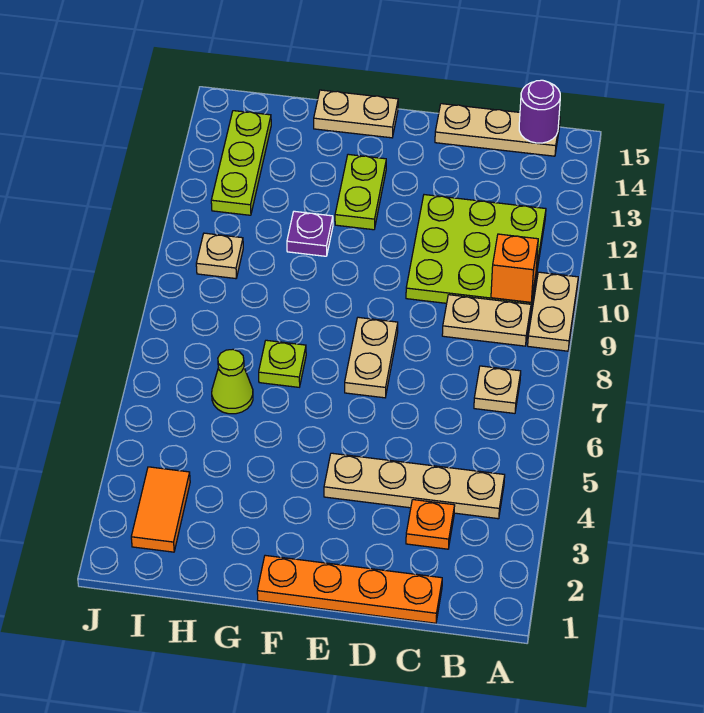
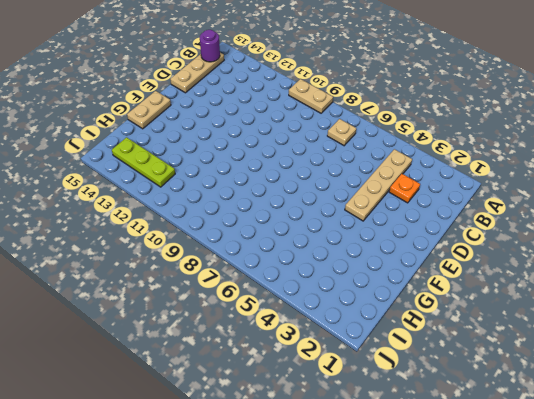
none -> tan 1x2 plate [442,295,531,346]
none -> lime 3x3 plate [406,195,546,308]
none -> orange 1x4 plate [257,555,442,623]

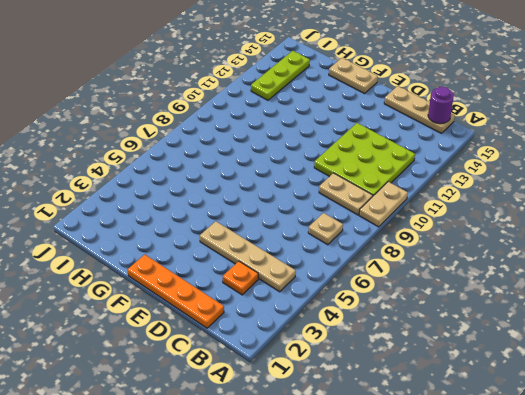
none -> tan 1x2 plate [345,317,398,398]
none -> lime 1x2 plate [335,154,386,230]
none -> lime 1x1 plate [259,340,306,387]

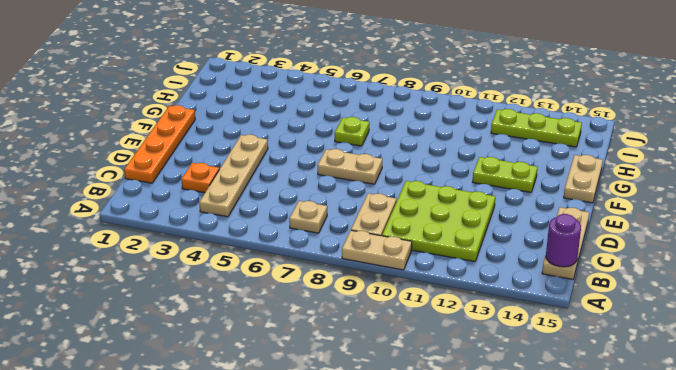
none -> purple 1x1 plate [287,211,333,256]
none -> lime 1x1 cone [212,350,253,414]
none -> orange 1x2 tile [131,467,190,552]

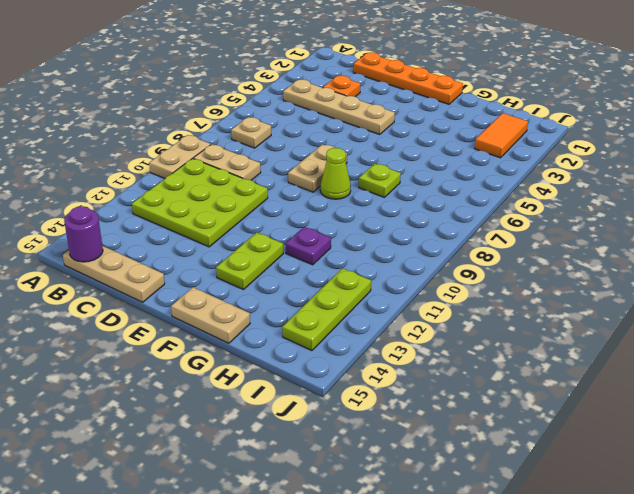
lime 1x1 cone [320,148,351,199] -> lime 1x1 cone moved to [212,350,253,414]
none -> tan 1x1 plate [196,233,243,279]
none -> orange 1x1 brick [491,234,538,302]

